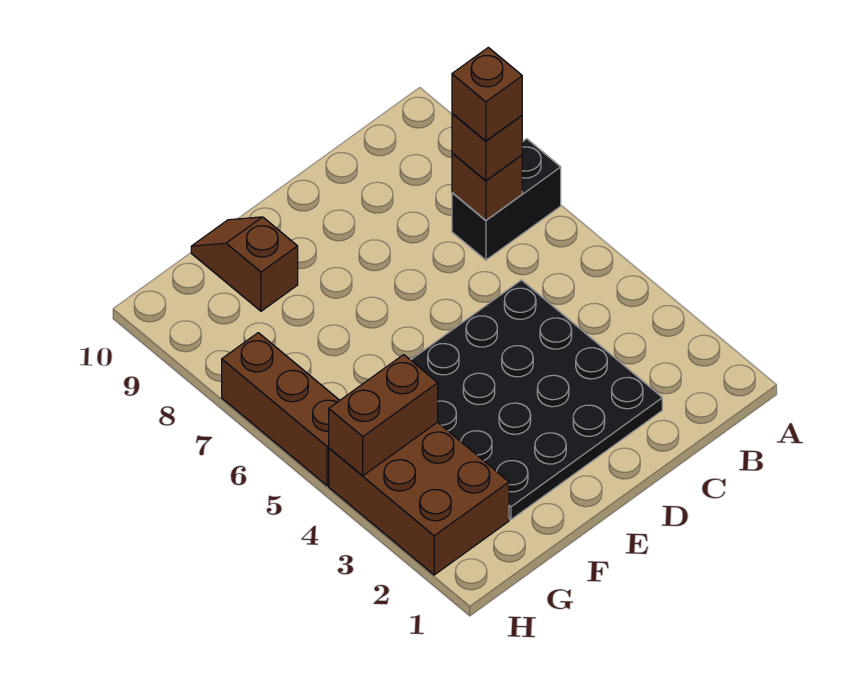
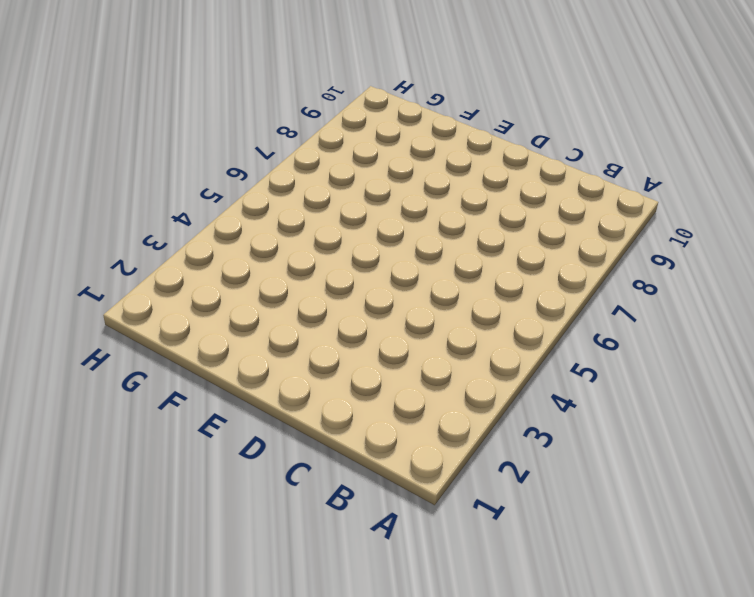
none -> black 1x2 brick [452,139,561,260]
none -> black 4x4 plate [411,280,662,520]

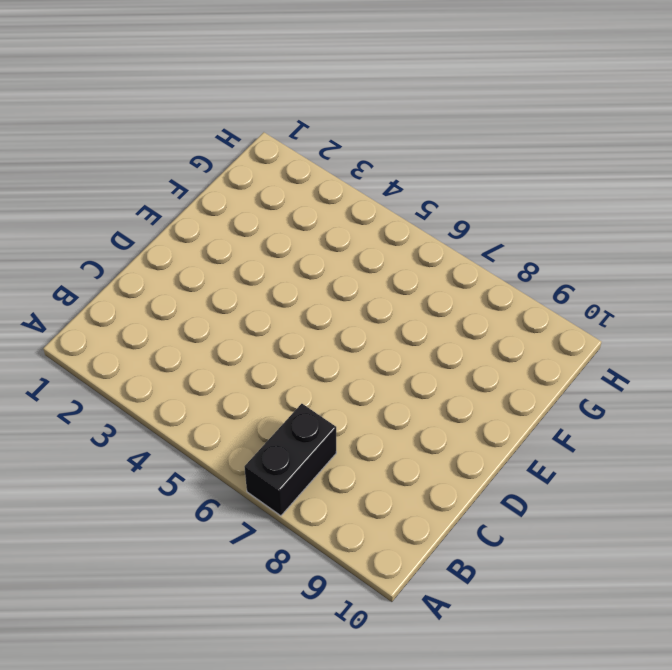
none -> black 4x4 plate [411,280,662,520]
none -> brown 1x2 slope [191,217,298,311]

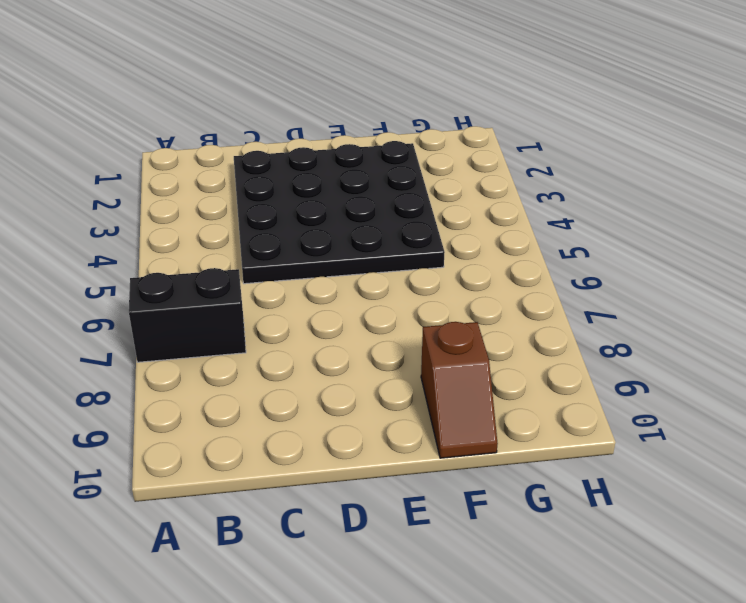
none -> brown 2x3 brick [329,422,509,575]
none -> brown 1x3 brick [222,333,340,486]

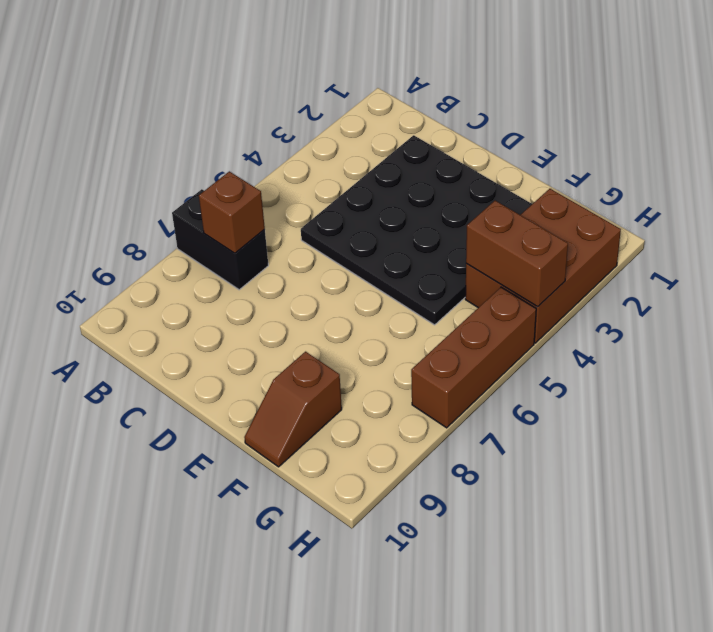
none -> brown 1x1 brick [452,113,522,181]
none -> brown 1x1 brick [452,47,522,141]

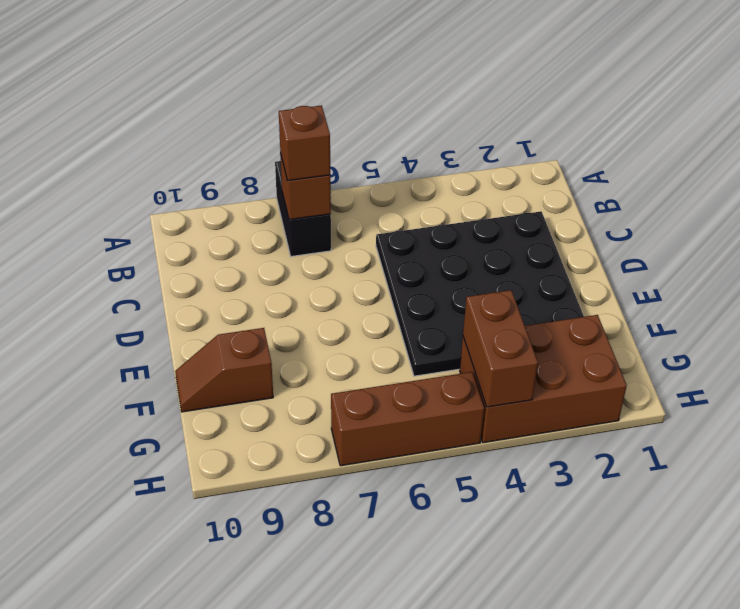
none -> brown 1x1 brick [452,47,522,141]

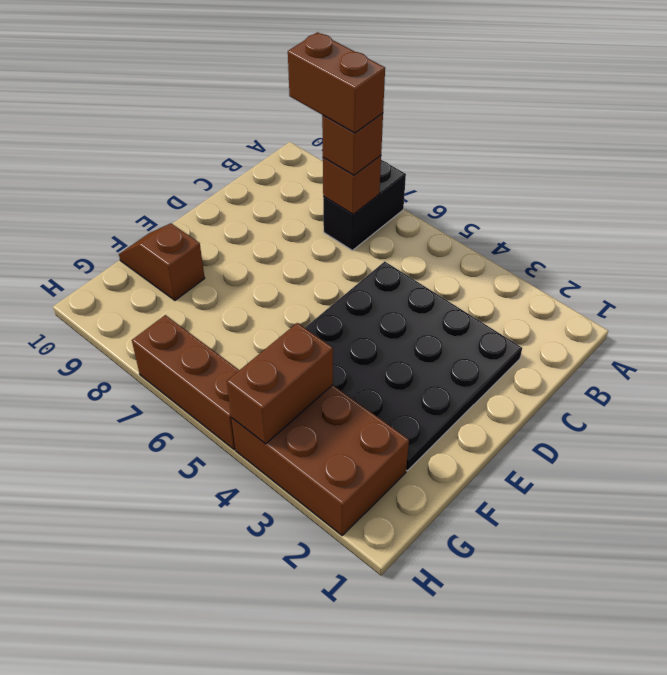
brown 1x2 brick [288,32,385,133] -> brown 1x1 brick [452,47,522,141]

